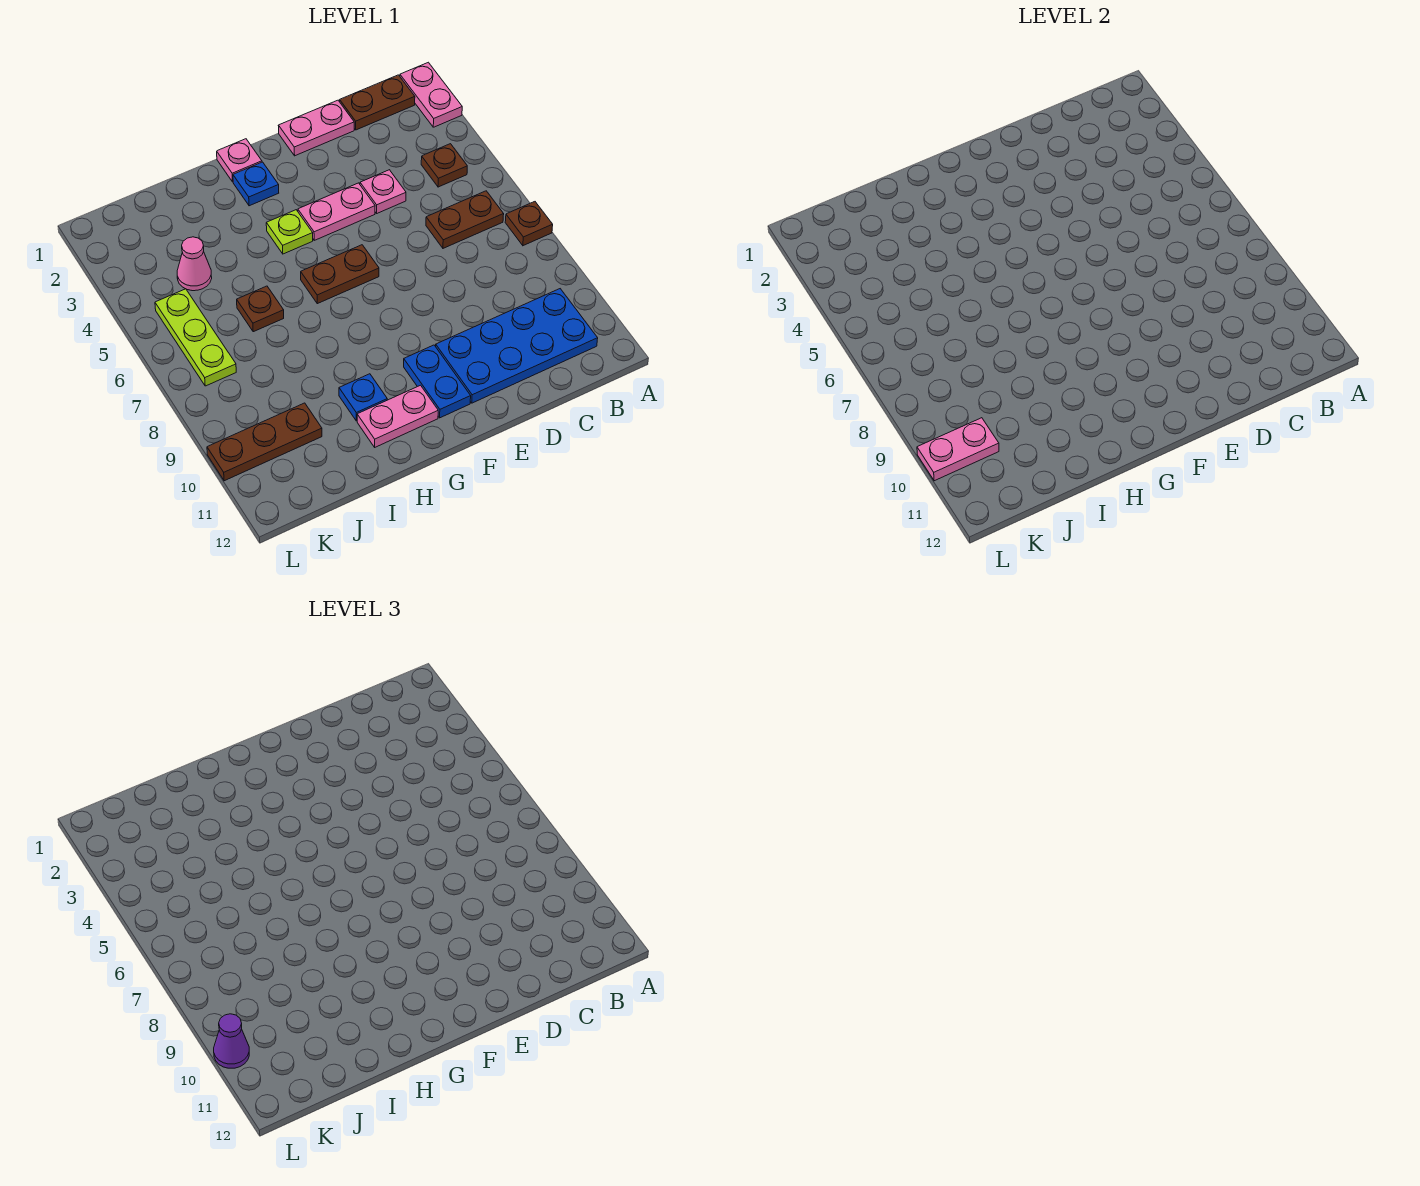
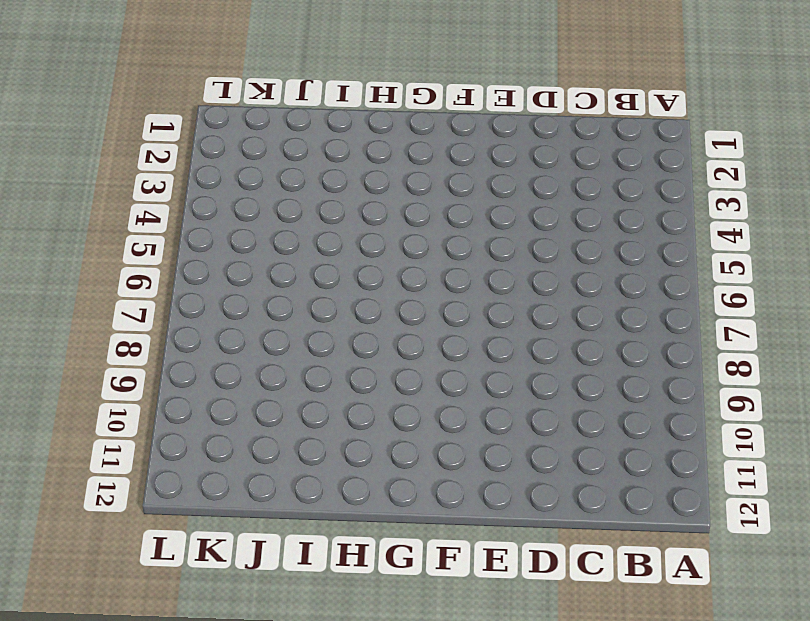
none -> pink 1x2 plate [400,62,462,127]
none -> brown 1x1 plate [505,202,553,246]
none -> brown 1x2 plate [340,75,415,130]

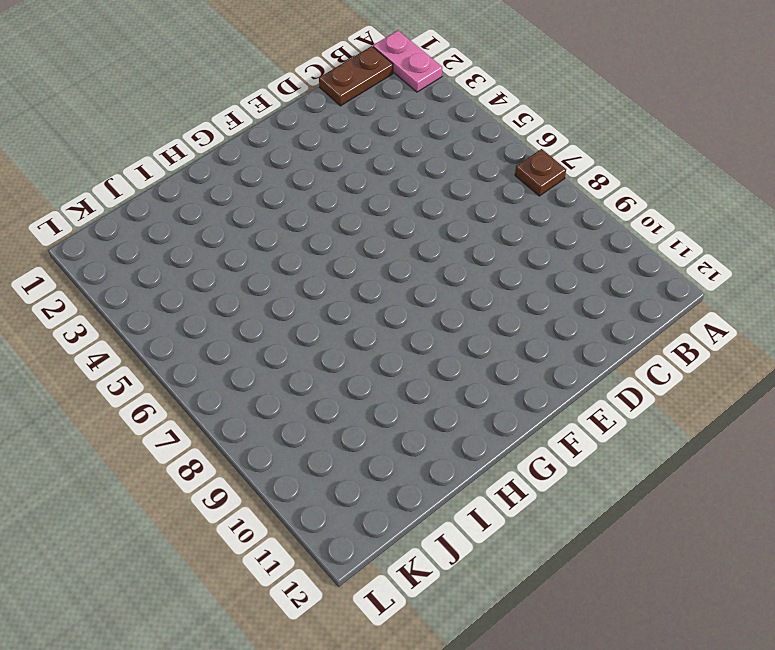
none -> brown 1x1 plate [421,144,467,187]
none -> brown 1x2 plate [426,191,504,248]
none -> blue 2x4 plate [436,289,598,403]

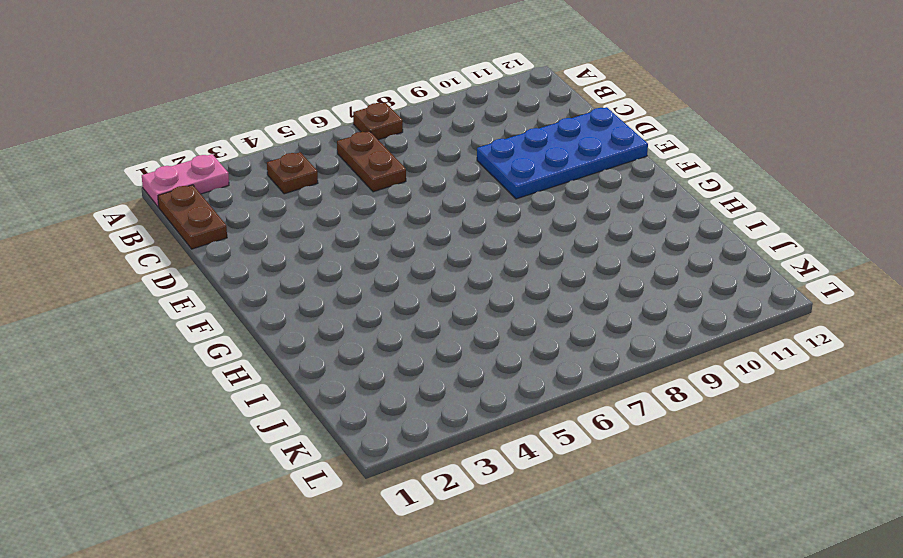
blue 2x4 plate [477,107,648,199] -> blue 2x4 plate turned to [436,289,598,403]
none -> pink 1x2 plate [278,100,354,156]
none -> pink 1x1 plate [360,170,406,213]
none -> pink 1x2 plate [298,183,375,240]

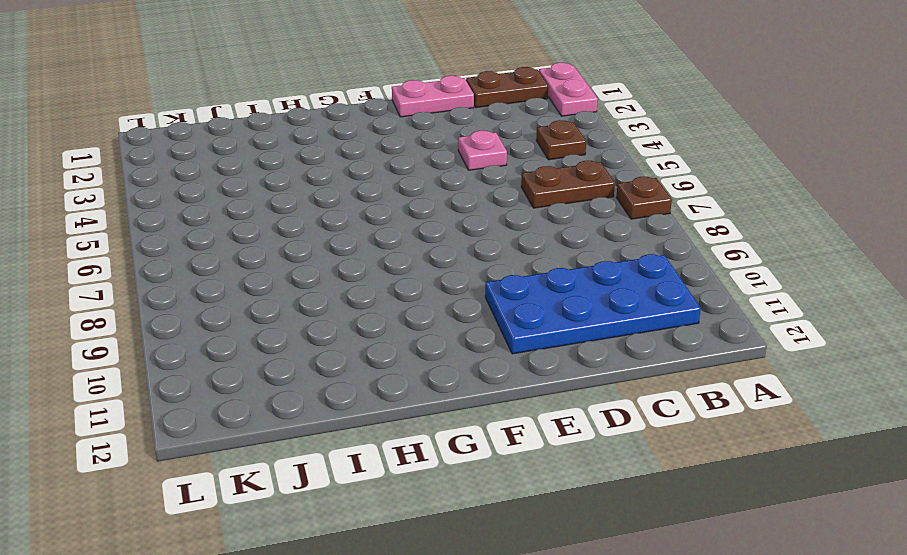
none -> pink 1x2 plate [298,183,375,240]
none -> brown 1x2 plate [301,245,379,304]
none -> blue 1x2 plate [404,345,471,418]

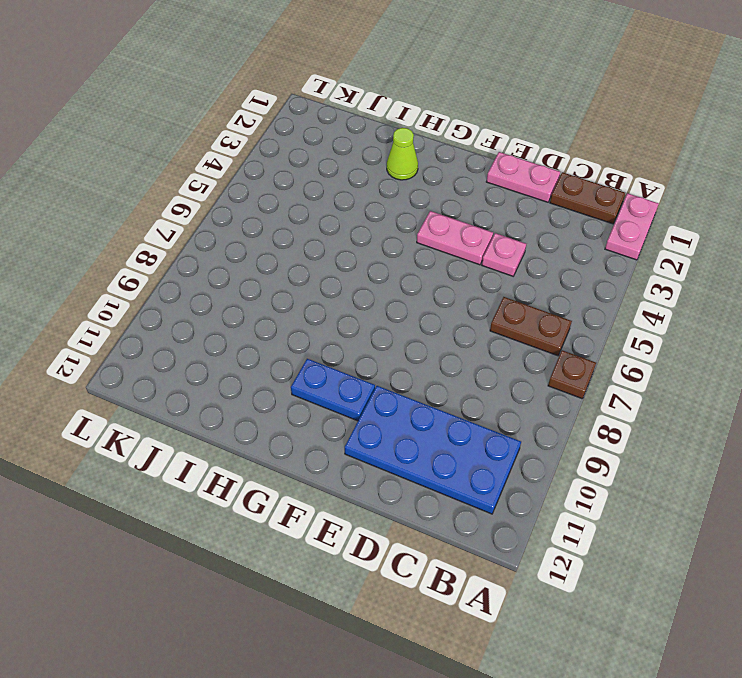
blue 1x2 plate [291,359,375,421] -> blue 1x2 plate turned to [404,345,471,418]
lime 1x1 cone [387,128,418,180] -> none
none -> brown 1x1 plate [421,144,467,187]
none -> brown 1x2 plate [301,245,379,304]
none -> pink 1x1 plate [217,139,262,182]

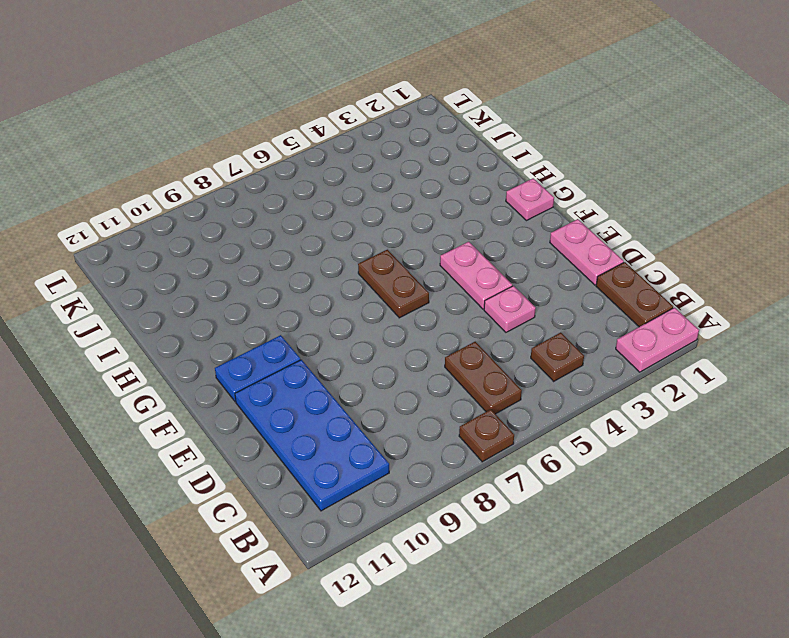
none -> blue 1x1 plate [233,162,279,206]
none -> lime 1x1 plate [266,210,313,254]
none -> pink 1x2 plate [357,385,438,447]

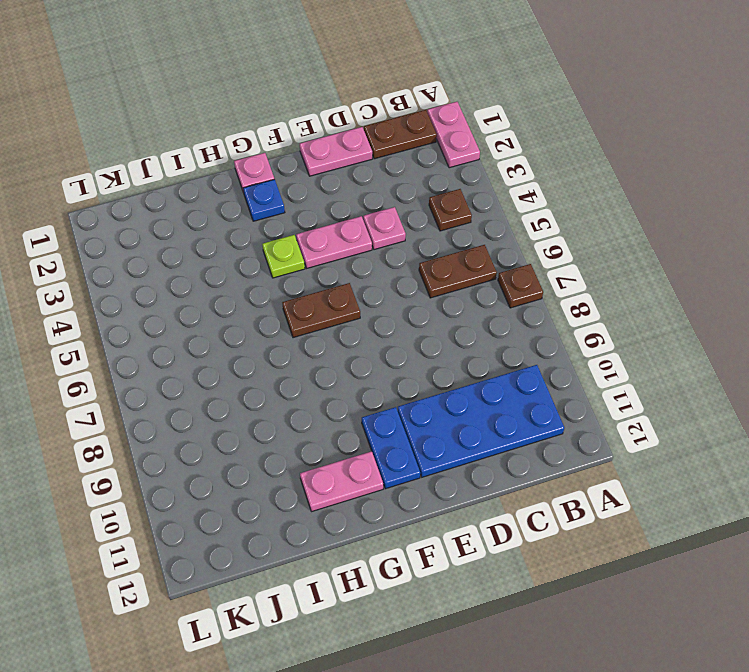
none -> blue 1x1 plate [339,374,387,421]
none -> brown 1x1 plate [237,286,284,332]
none -> pink 1x1 cone [177,237,212,291]

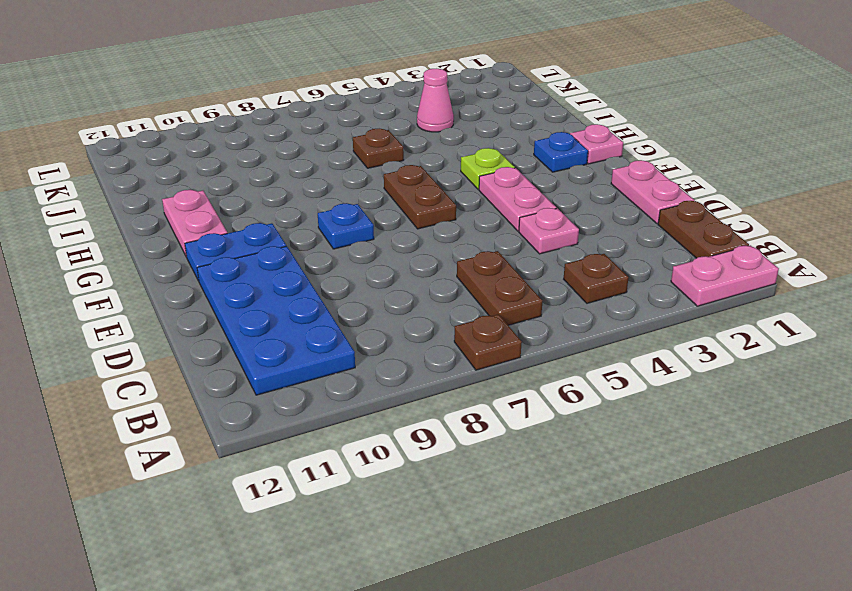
blue 1x1 plate [318,203,374,249] -> blue 1x1 plate moved to [339,374,387,421]
none -> brown 1x3 plate [207,403,322,481]
none -> lime 1x3 plate [155,289,236,386]
none -> pink 1x2 plate [917,418,999,481]

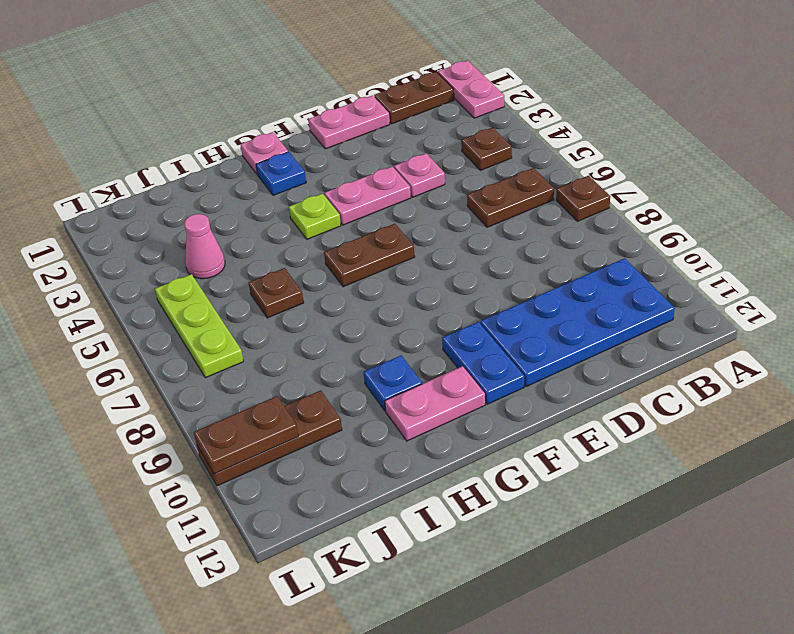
brown 1x2 plate [194,396,298,474] -> pink 1x2 plate [917,418,999,481]
none -> purple 1x1 cone [214,1014,249,1068]

